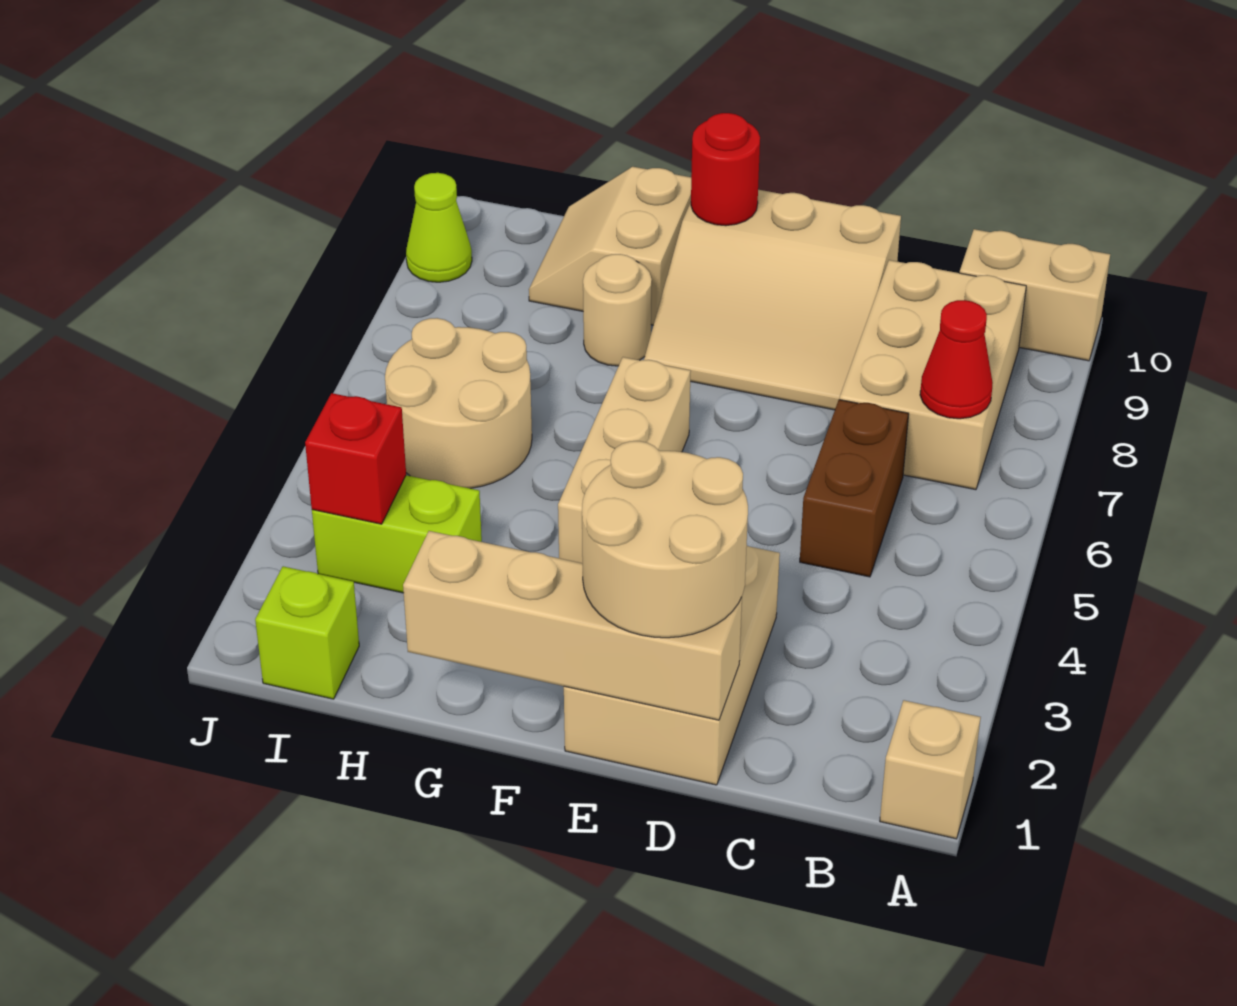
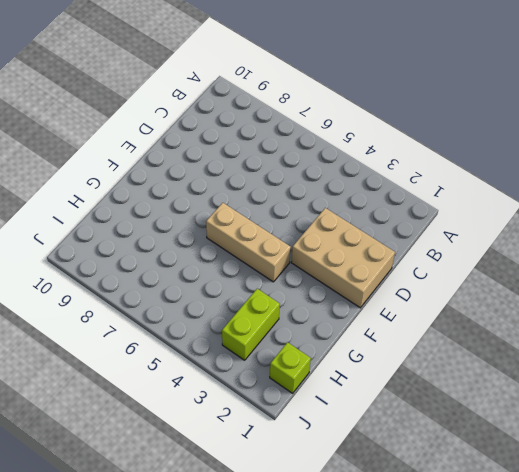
none -> tan 1x1 brick [880,700,981,839]
none -> tan 1x2 brick [960,229,1110,361]
none -> tan 2x3 brick [839,260,1026,490]

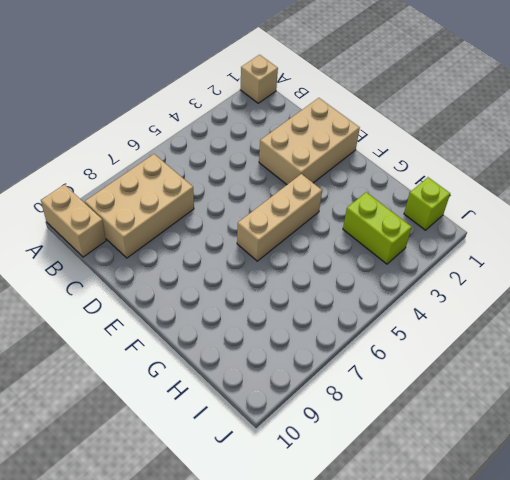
none -> brown 1x2 brick [800,400,909,577]
none -> tan 3x3 slope [644,190,901,410]
none -> tan 1x1 round brick [583,254,652,366]

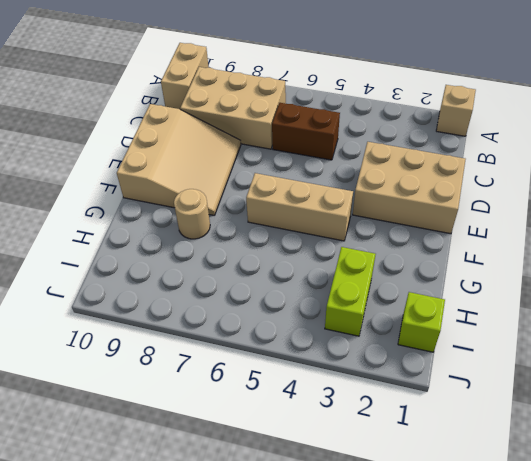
none -> tan 2x2 slope [529,167,691,325]
none -> tan 2x2 round brick [385,318,532,488]
none -> lime 1x1 cone [406,173,472,282]

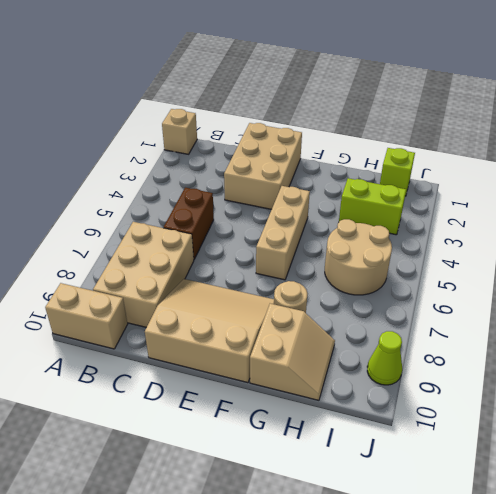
none -> red 1x1 cone [920,300,993,419]
none -> tan 1x4 brick [403,531,742,720]
none -> red 1x1 round brick [691,113,760,226]

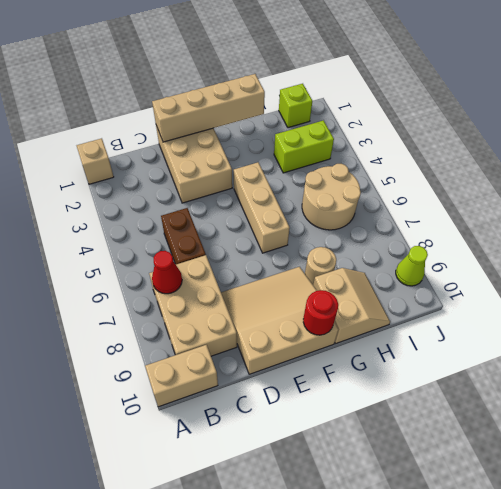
none -> red 1x1 brick [305,393,406,524]
none -> tan 2x2 round brick [582,441,748,638]

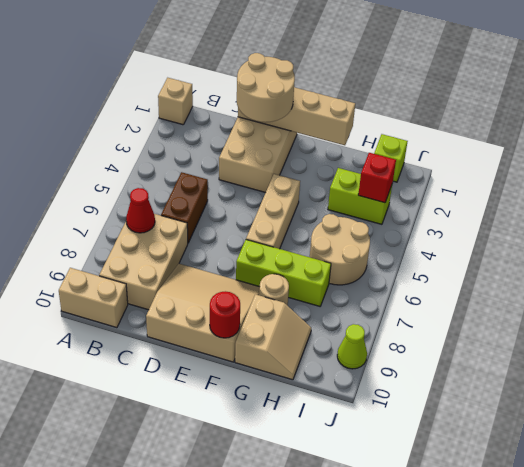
lime 1x3 brick [236,240,331,306] -> none

